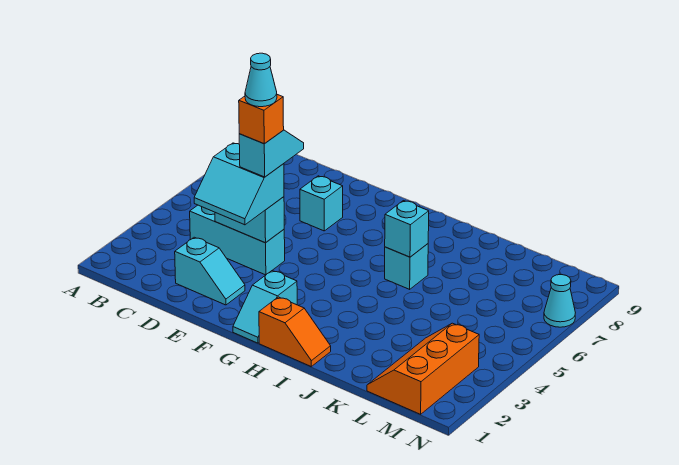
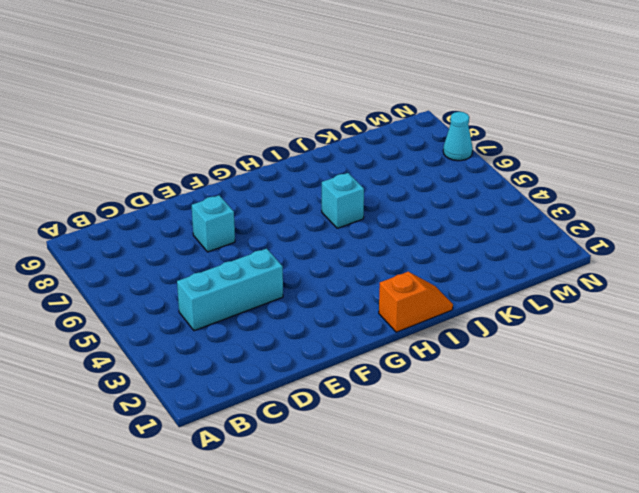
none -> cyan 1x2 slope [175,237,245,305]
none -> cyan 1x2 slope [233,270,297,343]
none -> orange 2x3 slope [367,323,479,414]

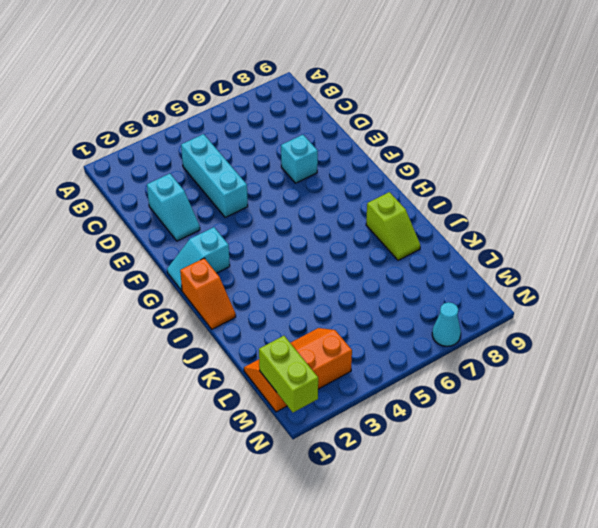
lime 1x2 slope [366,192,420,260] -> none
lime 1x2 brick [259,336,318,412] -> none
none -> cyan 1x1 brick [385,244,428,289]
none -> cyan 1x2 brick [215,197,284,243]
none -> cyan 1x1 brick [385,201,429,257]

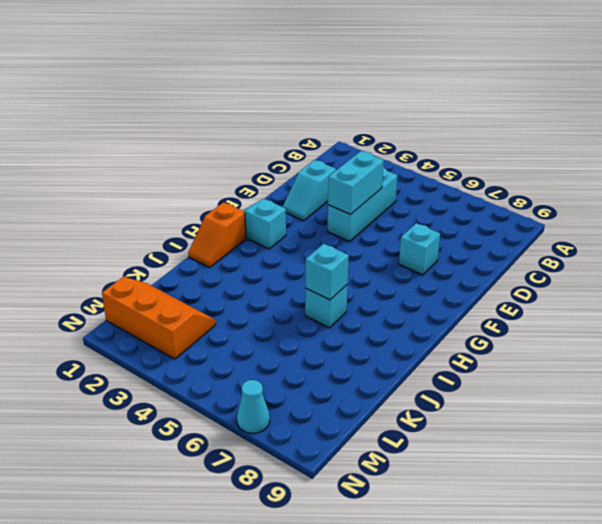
none -> cyan 2x2 slope [194,143,284,225]
none -> cyan 1x2 slope [239,130,304,177]
none -> orange 1x1 brick [239,95,284,144]

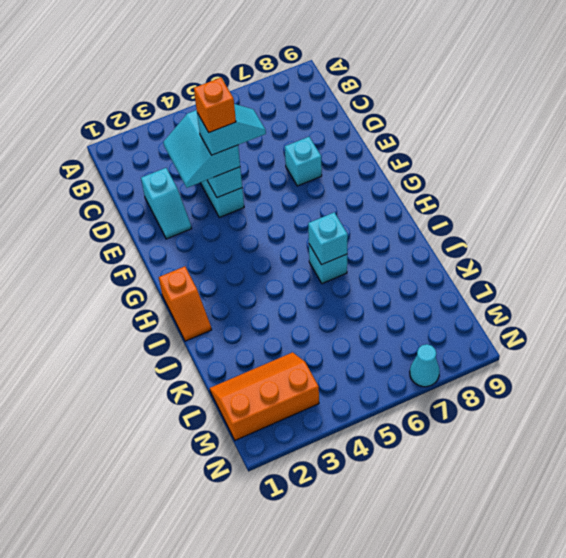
none -> cyan 1x2 slope [233,270,297,343]
none -> cyan 1x1 cone [245,53,277,107]

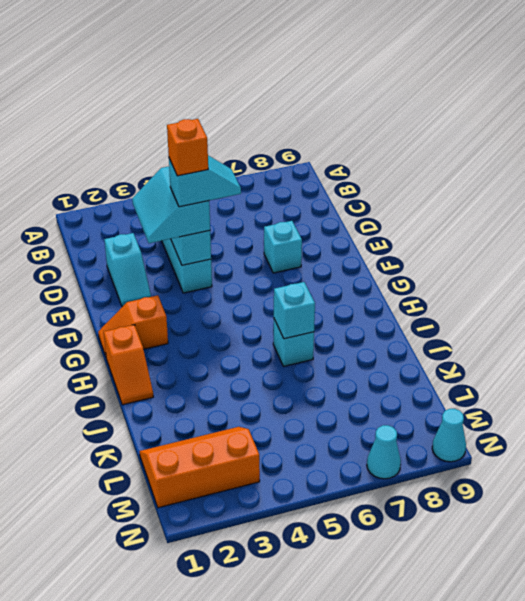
orange 1x2 slope [98,295,168,356] -> cyan 1x2 slope [233,270,297,343]
cyan 1x1 cone [432,409,466,462] -> cyan 1x1 cone moved to [245,53,277,107]

